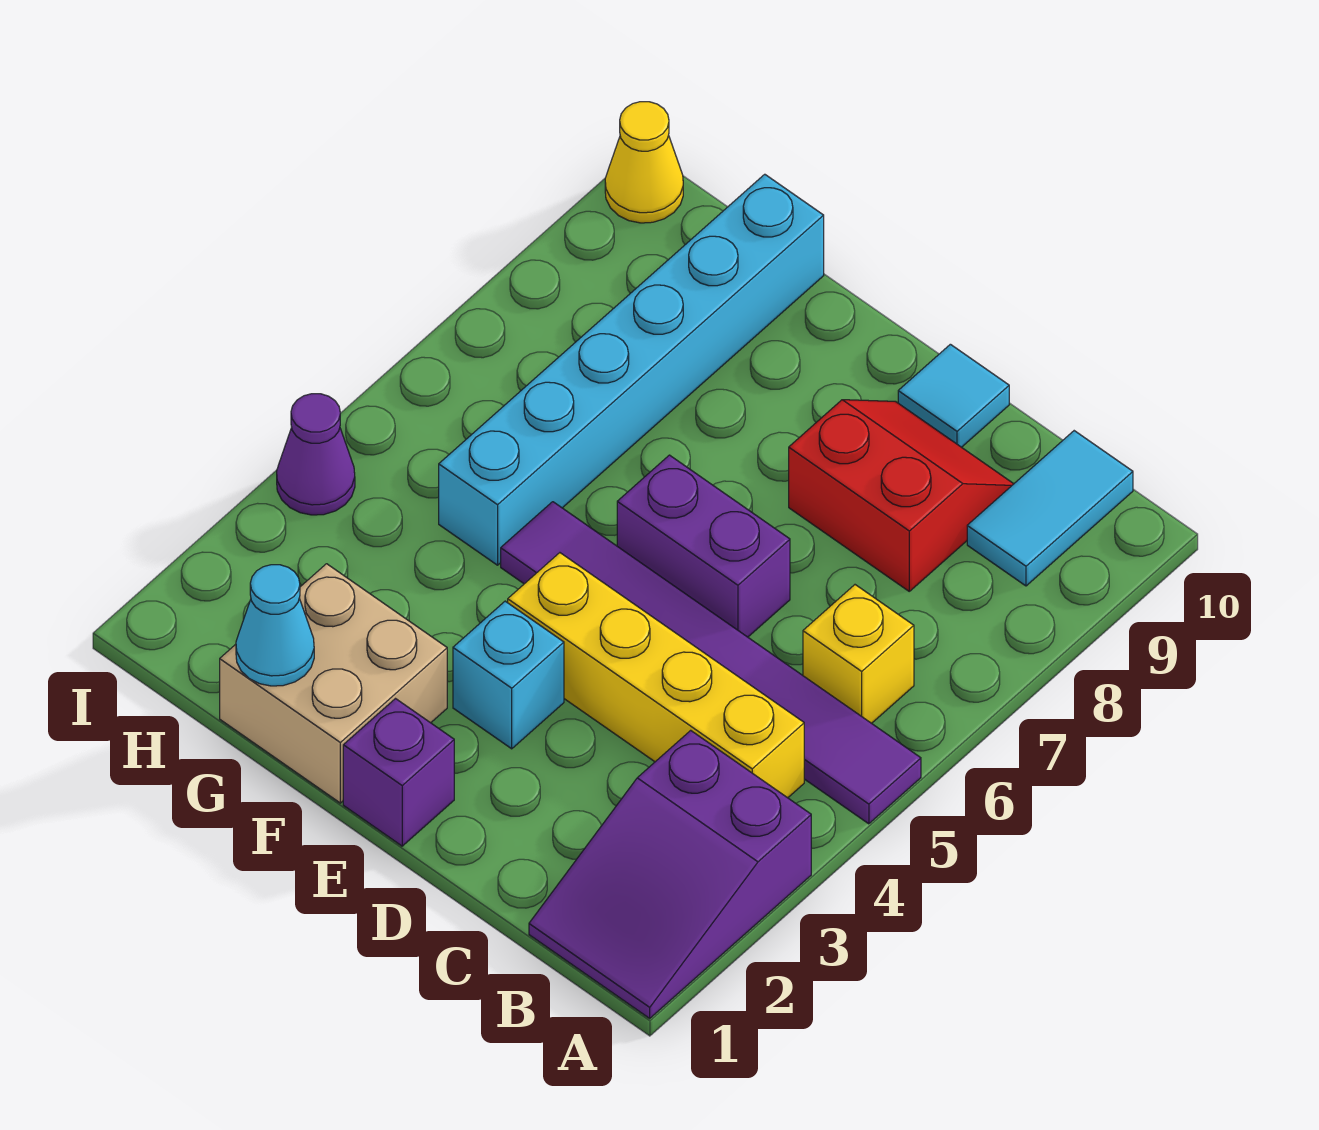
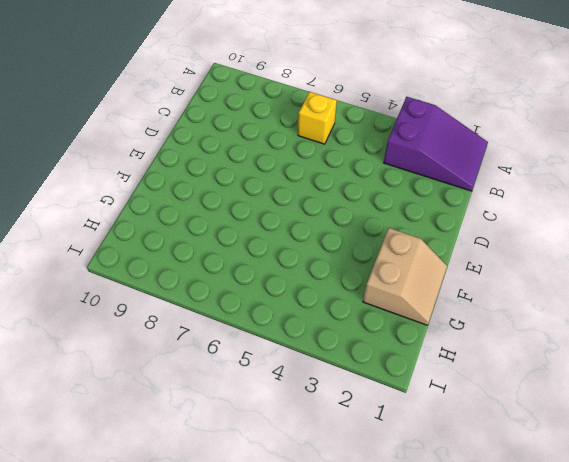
tan 2x2 slope [363,228,447,325] -> tan 2x2 brick [220,564,447,803]
none -> purple 1x6 tile [501,502,921,824]
none -> yellow 1x4 brick [508,553,804,798]
none -> cyan 1x2 tile [967,431,1133,586]

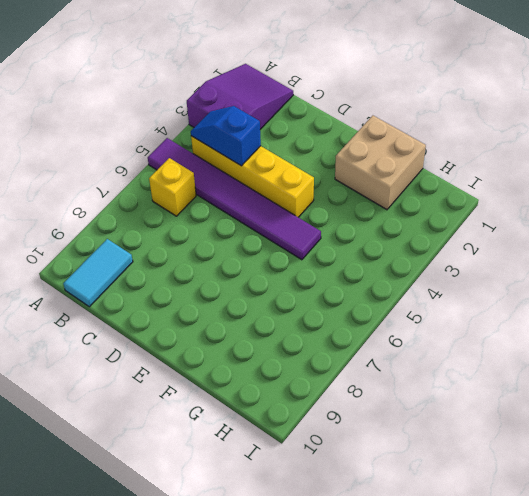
blue 1x2 slope [191,106,261,166] -> none
none -> red 2x2 slope [789,400,1013,591]
none -> purple 1x2 brick [617,455,790,637]
none -> cyan 1x1 tile [898,344,1009,447]

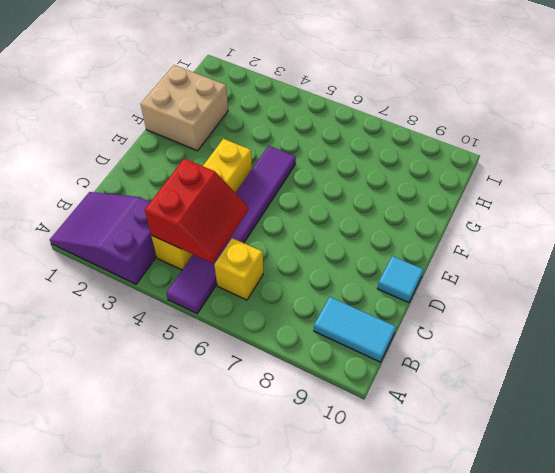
red 2x2 slope [145,159,248,263] -> red 2x2 slope moved to [789,400,1013,591]
none -> purple 1x2 brick [617,455,790,637]
none -> purple 1x1 brick [343,699,454,846]
none -> cyan 1x1 brick [453,601,564,749]

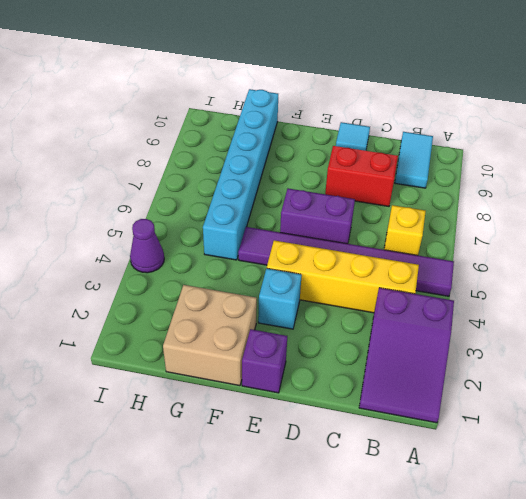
none -> yellow 1x1 cone [605,102,683,223]
none -> cyan 1x1 cone [236,565,314,686]

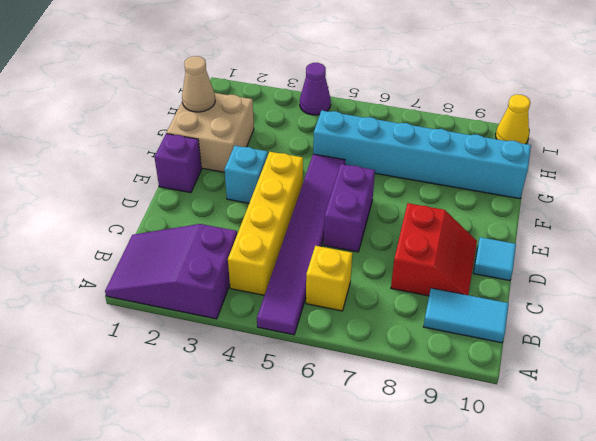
tan 1x1 cone [182,56,215,112] -> cyan 1x1 cone [236,565,314,686]

